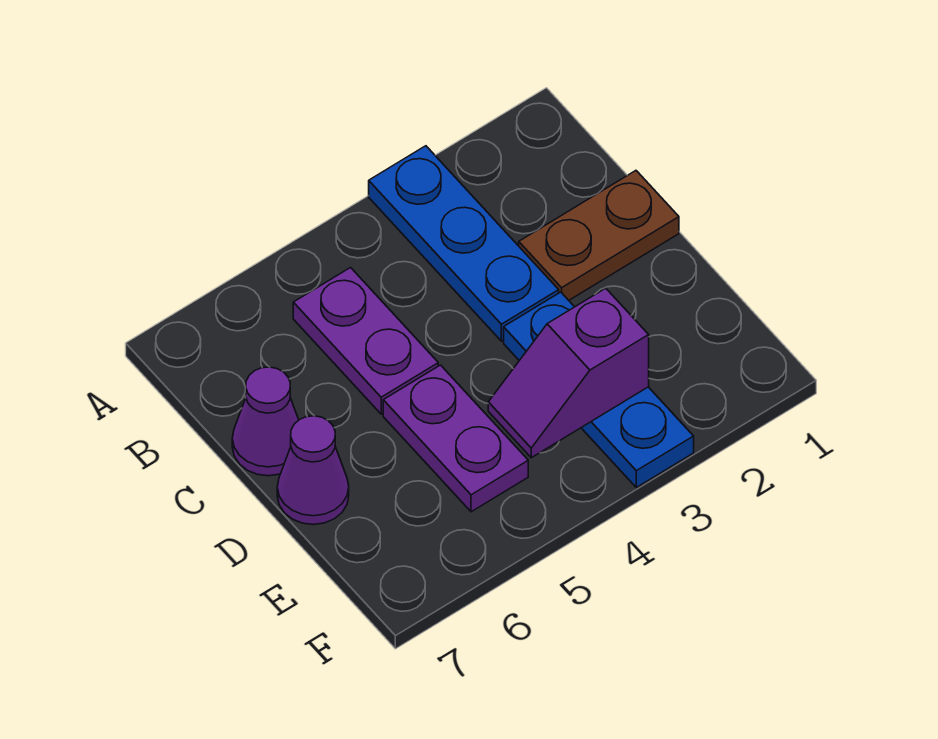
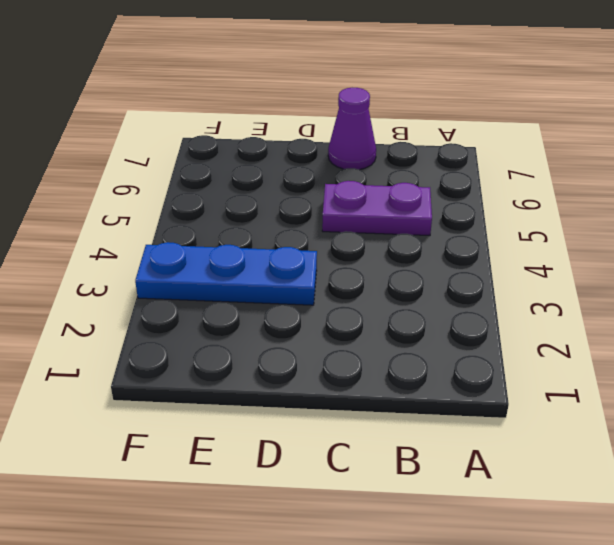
none -> blue 1x3 plate [369,146,559,341]
none -> brown 1x2 plate [519,171,679,300]

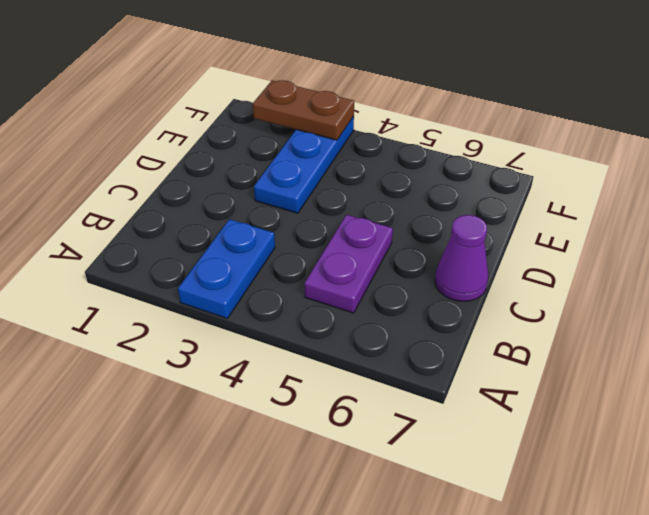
blue 1x2 plate [178,219,275,318] -> blue 1x3 plate [369,146,559,341]
brown 1x2 plate [253,80,354,140] -> brown 1x2 plate moved to [519,171,679,300]
none -> purple 1x2 plate [383,365,528,512]
none -> purple 1x1 cone [277,416,349,525]

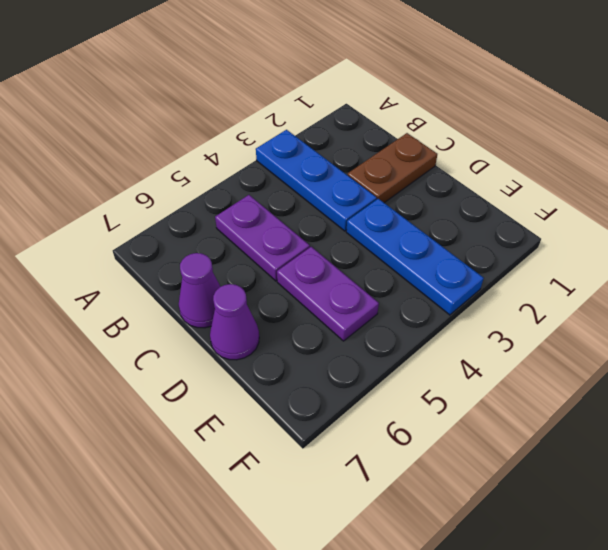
none -> purple 1x2 slope [488,288,649,458]

